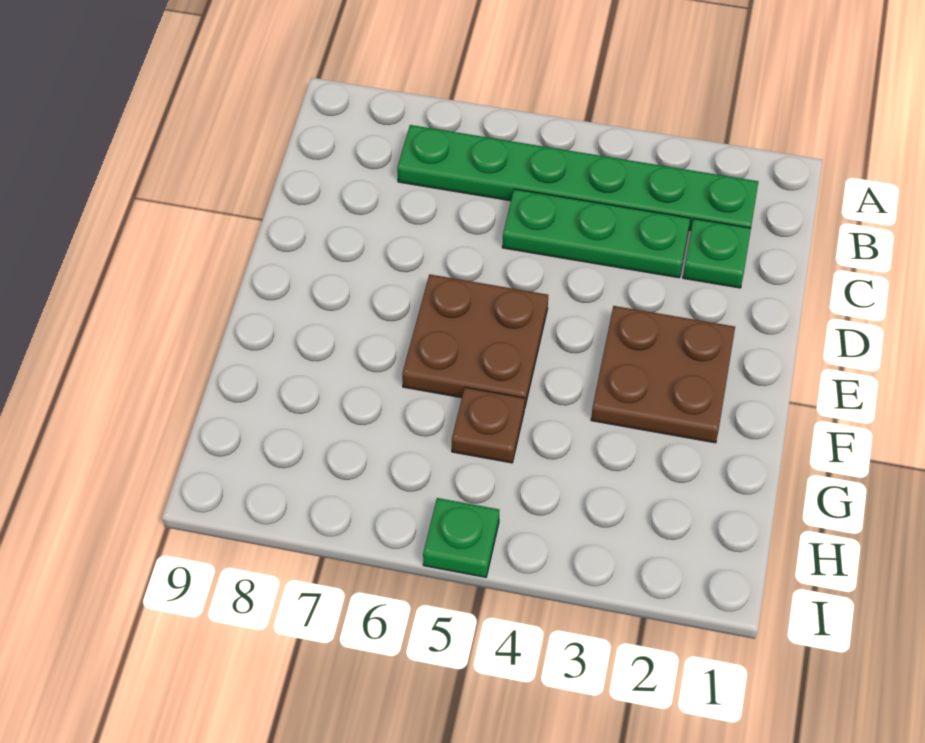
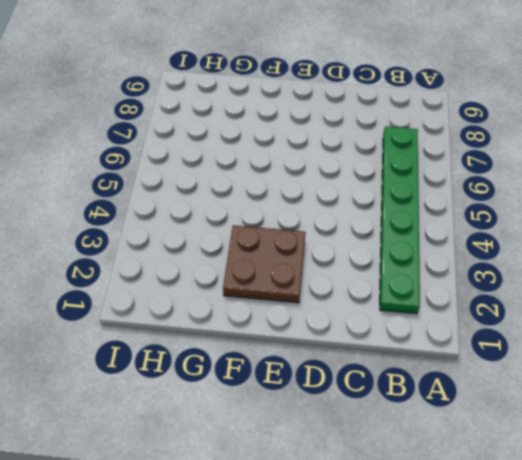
none -> green 1x1 plate [683,219,751,288]
none -> green 1x3 plate [502,189,690,278]

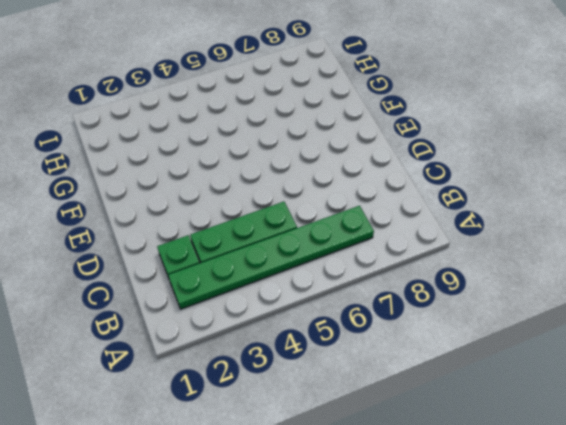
none -> brown 2x2 plate [591,306,735,443]
none -> brown 2x2 plate [402,274,548,409]

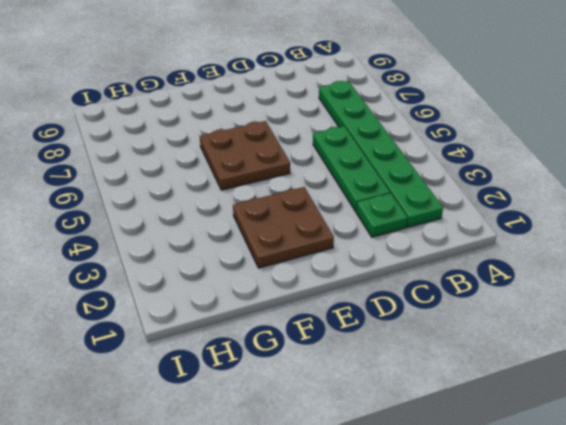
none -> brown 1x1 plate [452,388,525,463]
none -> green 1x1 plate [423,498,499,577]

